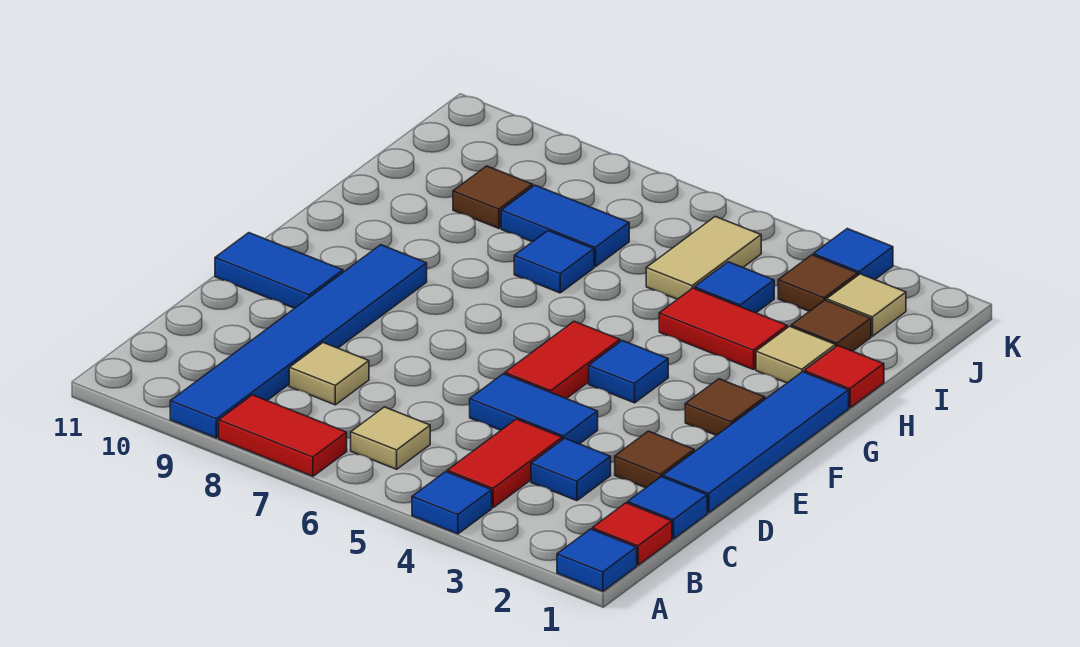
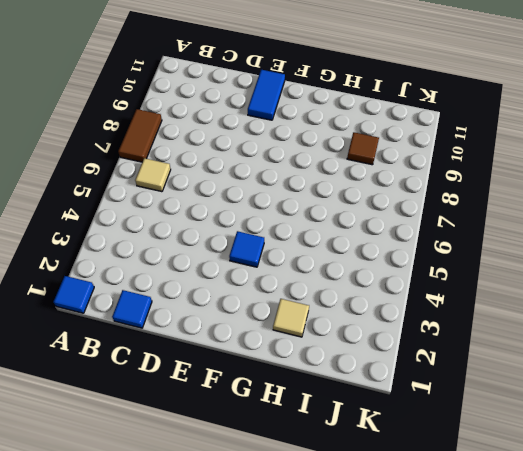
brown 1x2 tile [118,109,162,162] -> red 1x2 tile [219,395,347,476]
none -> blue 1x1 tile [412,472,492,534]
none -> blue 1x6 tile [170,245,427,438]
none -> red 1x1 tile [592,503,672,565]

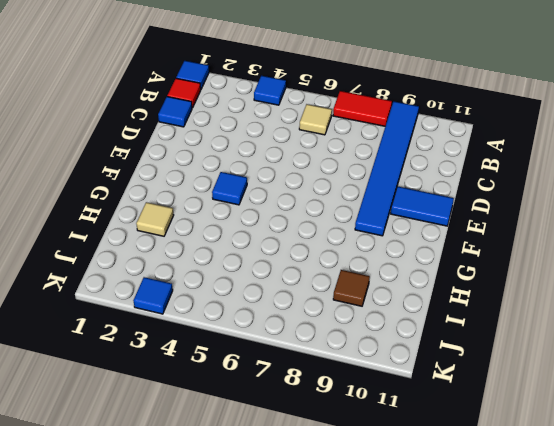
none -> red 1x2 tile [447,419,562,508]
none -> blue 1x1 tile [531,438,611,501]
none -> tan 1x1 tile [289,343,369,405]

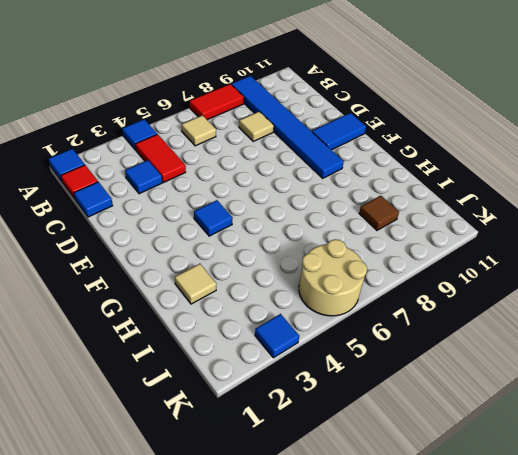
tan 2x2 round brick [299,239,367,316] -> tan 1x2 tile [646,216,761,299]
none -> blue 1x4 tile [663,372,849,513]
none -> brown 1x1 tile [615,431,694,488]
none -> blue 1x2 tile [470,374,598,444]

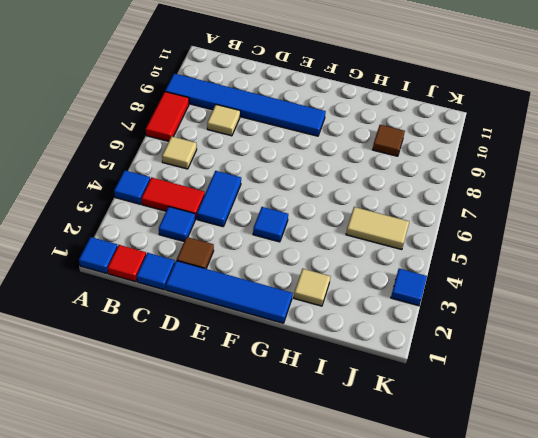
none -> red 1x2 tile [505,321,620,399]
none -> blue 1x2 tile [215,233,343,308]
none -> brown 1x1 tile [685,379,765,435]

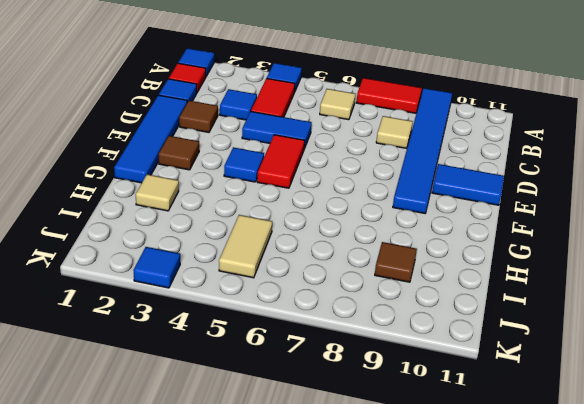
none -> red 1x1 tile [804,346,884,408]
none -> red 1x2 tile [659,288,787,370]
none -> blue 1x1 tile [514,231,594,293]

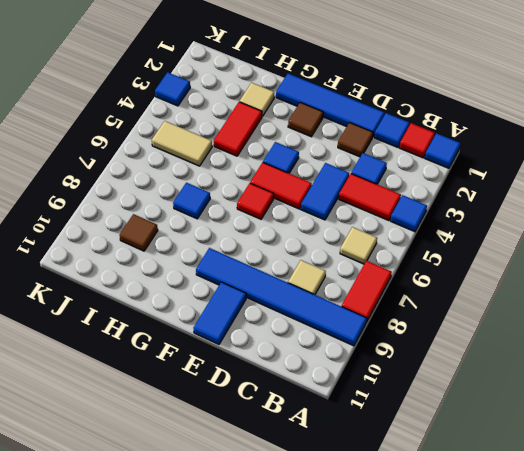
red 1x1 tile [237,183,274,219] -> red 1x1 tile moved to [804,346,884,408]
none -> brown 1x1 tile [791,300,871,351]
none -> blue 1x1 tile [695,262,774,313]
none -> blue 1x2 tile [501,185,629,267]

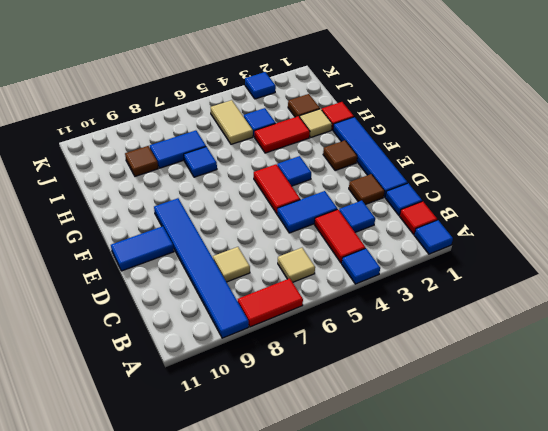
none -> tan 1x1 tile [827,274,906,336]
none -> brown 1x1 tile [778,255,858,311]

